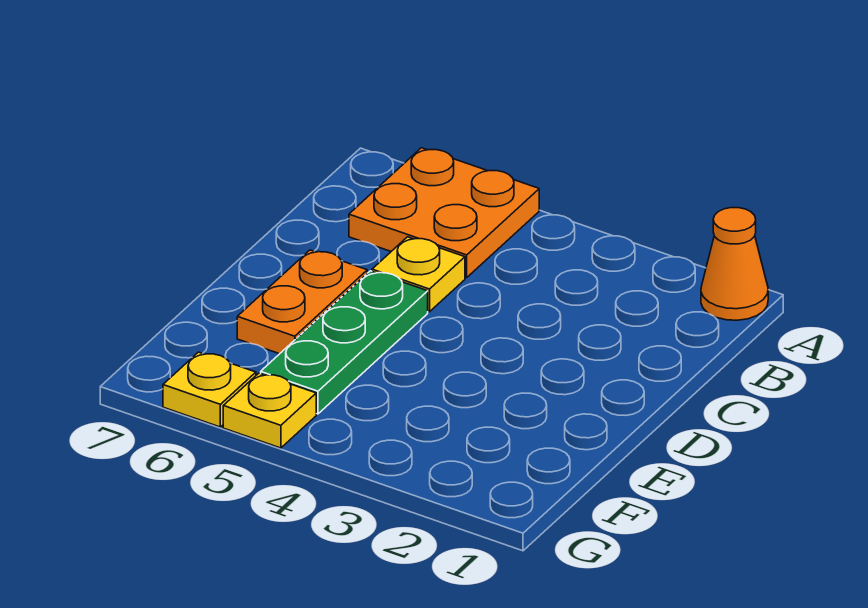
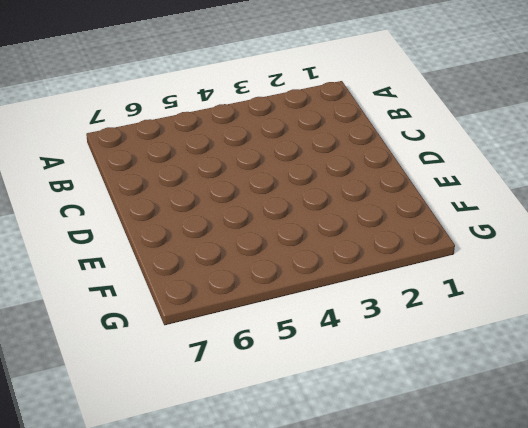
none -> orange 1x1 cone [701,208,768,320]
none -> orange 2x2 plate [349,148,539,278]

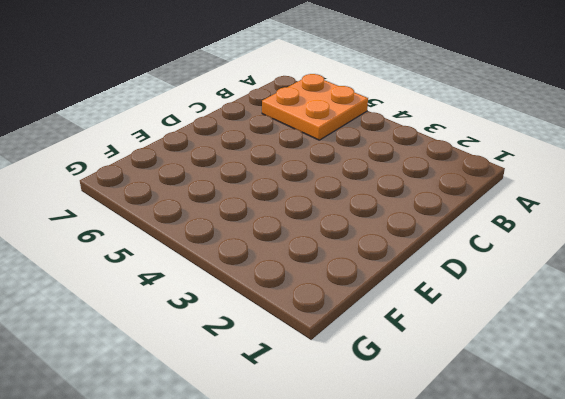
none -> orange 1x1 cone [701,208,768,320]
none -> yellow 1x1 plate [372,237,465,312]

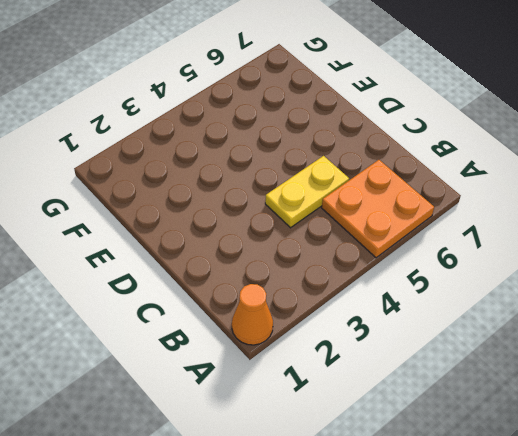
yellow 1x2 plate [265,156,349,228] -> yellow 1x1 plate [372,237,465,312]
none -> green 1x3 plate [261,271,428,414]
none -> orange 1x2 plate [237,250,367,354]

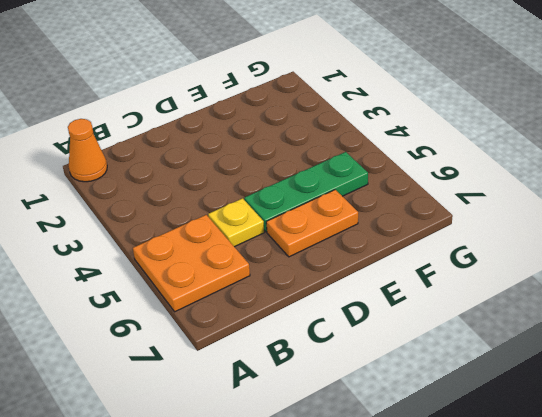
none -> yellow 1x1 plate [223,373,316,448]
none -> yellow 1x1 plate [163,352,256,427]

